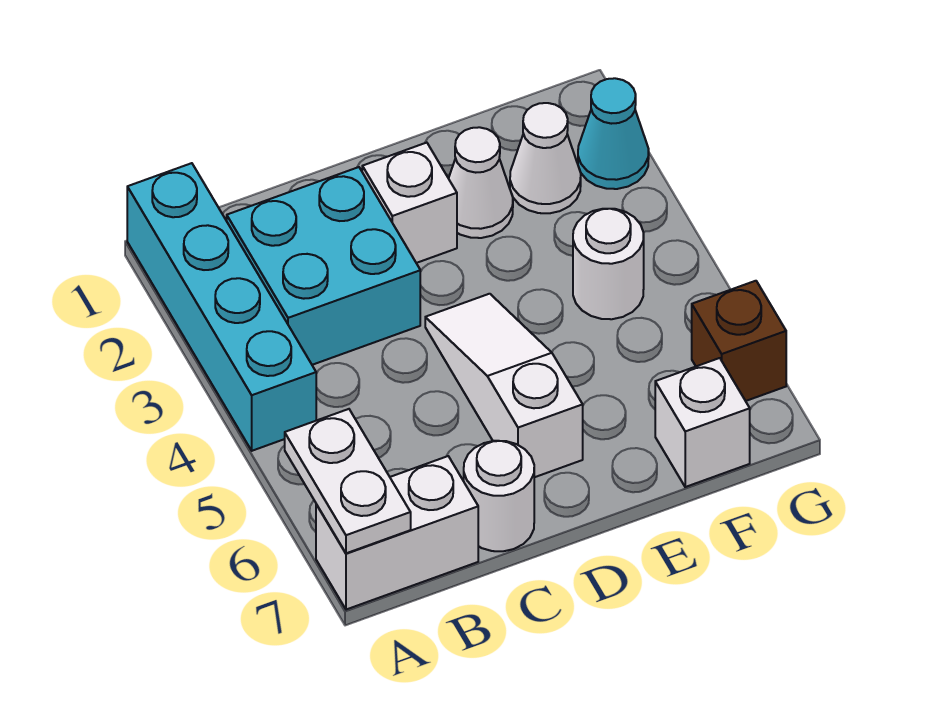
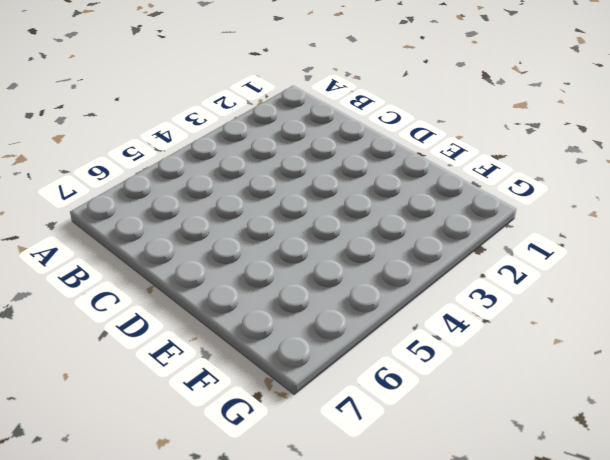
none -> cyan 1x4 brick [127,163,316,451]
none -> white 1x2 brick [316,456,478,610]
none -> cyan 2x2 brick [227,167,420,365]

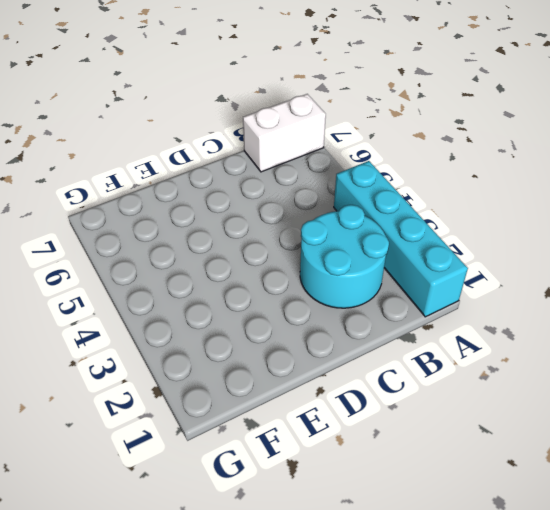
cyan 2x2 round brick [300,205,389,308] -> cyan 2x2 brick [227,167,420,365]
none -> white 1x1 round brick [464,441,534,551]
none -> white 1x1 brick [362,143,457,263]
none -> white 1x3 slope [425,294,583,477]

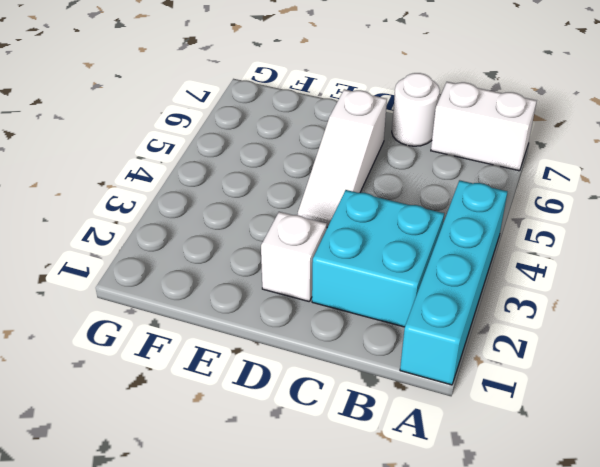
none -> white 1x1 cone [448,127,513,238]
none -> white 1x1 cone [510,103,581,213]
none -> white 1x1 round brick [573,209,644,319]

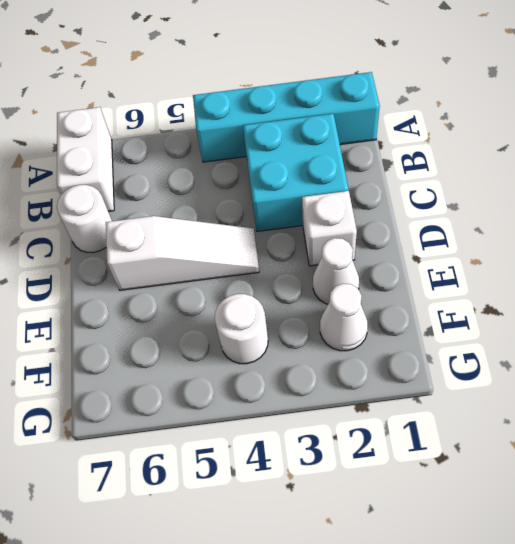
none -> white 1x1 brick [655,358,750,487]
none -> cyan 1x1 cone [578,78,649,189]
none -> brown 1x1 brick [692,281,786,401]

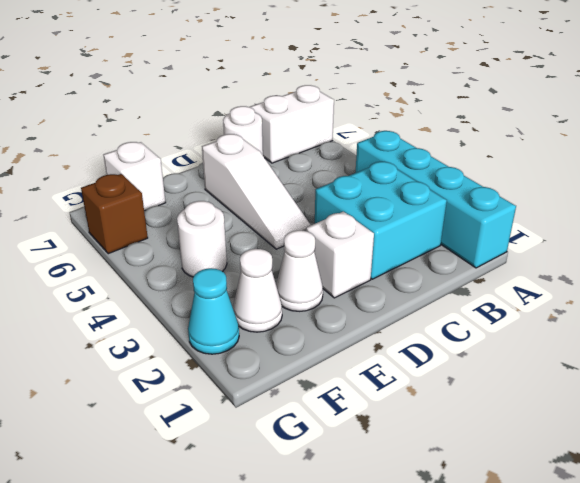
none -> white 1x2 plate [285,409,411,553]

